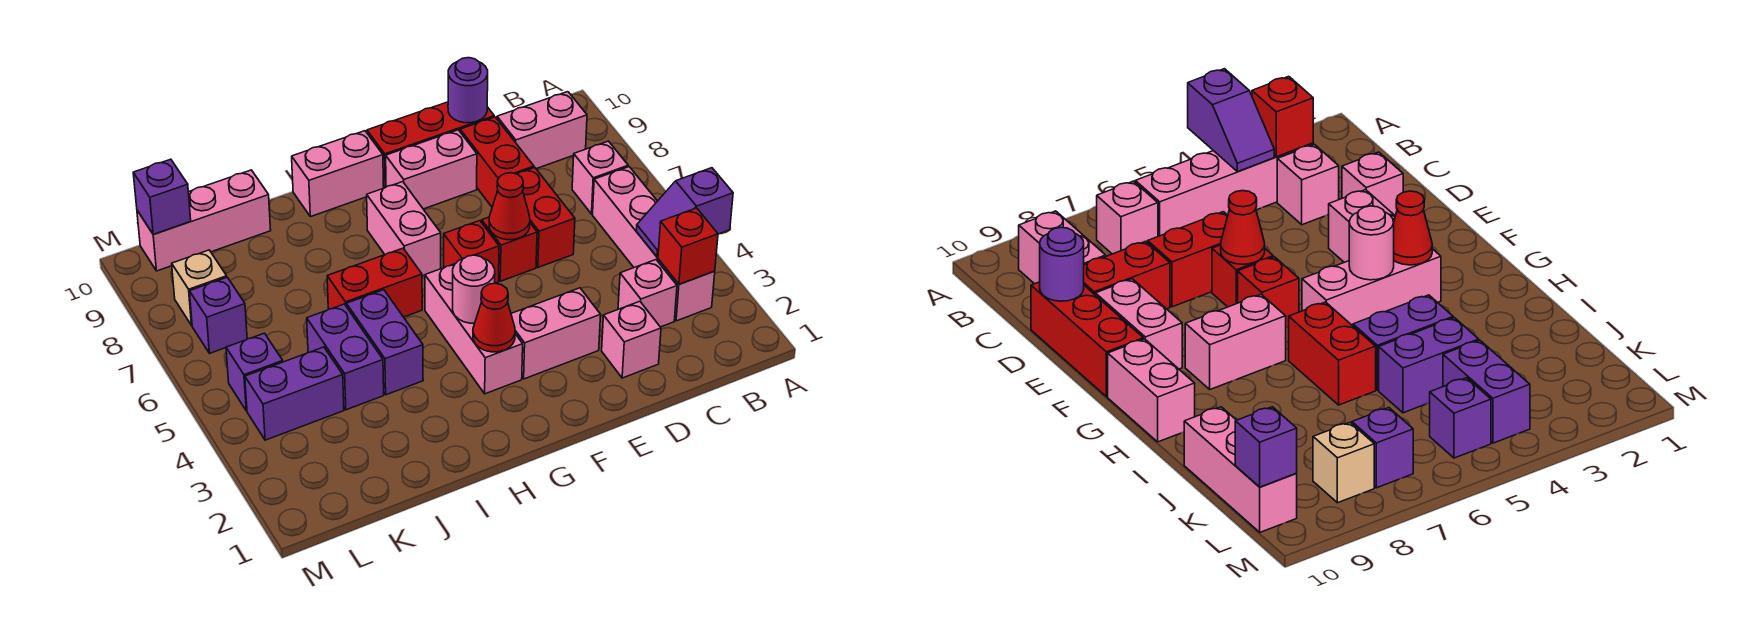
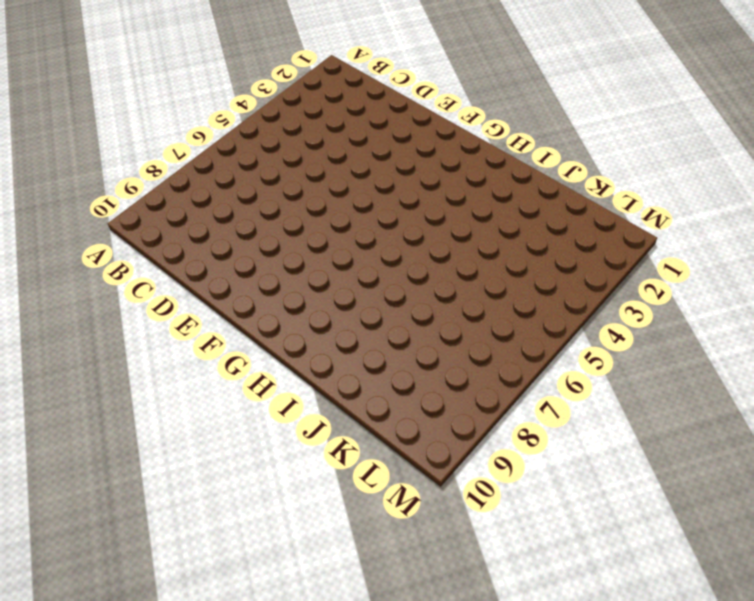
none -> pink 1x4 brick [593,167,715,321]
none -> pink 1x1 brick [572,141,628,214]
none -> pink 1x2 brick [497,92,587,169]
none -> pink 1x1 brick [618,260,677,327]

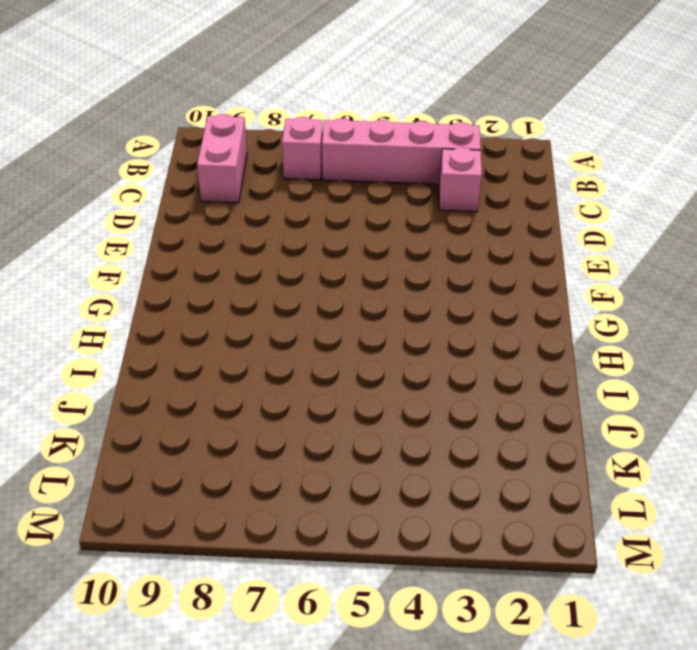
none -> pink 1x1 brick [602,301,661,378]
none -> red 1x2 brick [518,168,575,267]
none -> red 1x2 brick [460,117,534,207]
none -> red 1x3 brick [367,102,494,188]

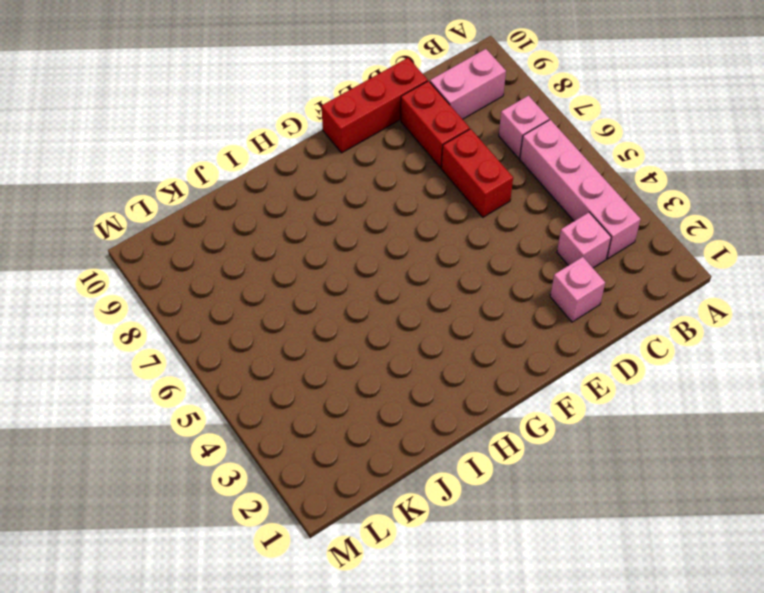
none -> pink 1x2 brick [511,288,601,379]
none -> red 1x1 brick [482,217,537,281]
none -> pink 1x2 brick [386,130,477,209]
none -> red 1x1 brick [444,221,499,283]

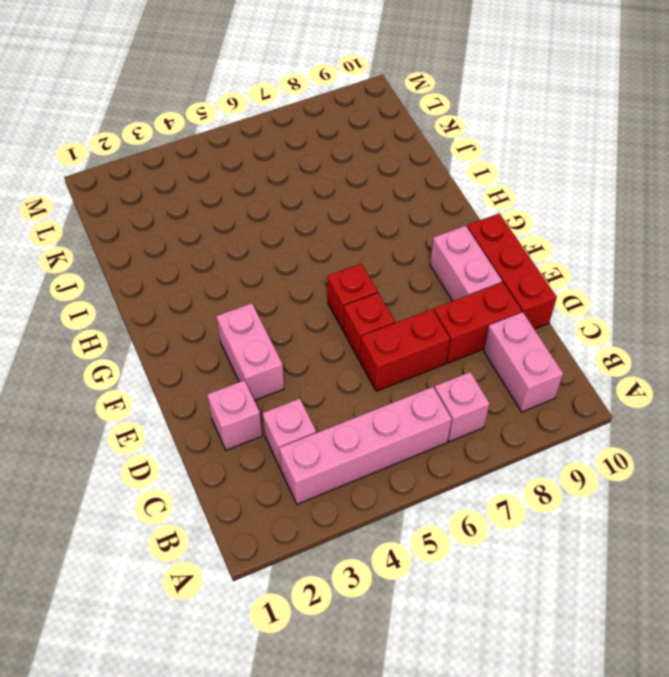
none -> pink 1x3 brick [425,264,523,394]
none -> pink 1x2 brick [367,182,441,276]
none -> pink 1x2 brick [292,131,384,217]
none -> red 1x2 brick [327,248,422,317]

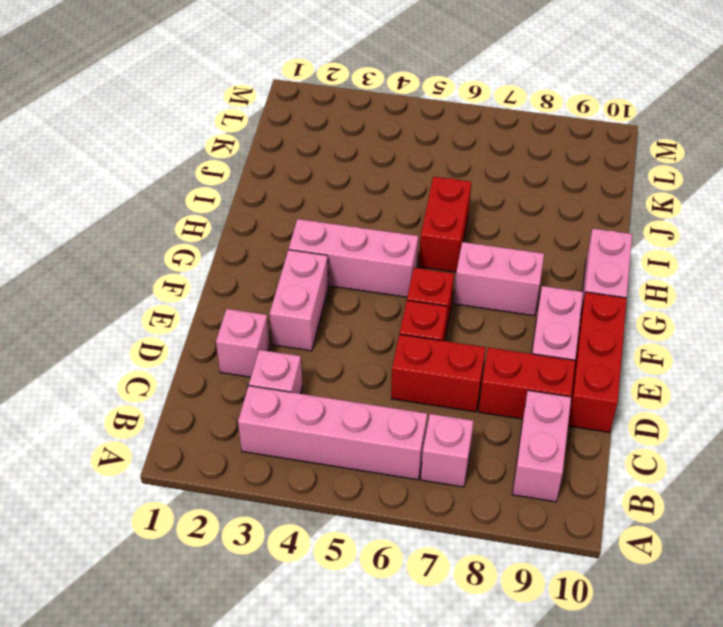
none -> purple 1x2 brick [346,290,423,395]
none -> purple 1x2 brick [307,304,384,410]
none -> pink 1x3 brick [137,170,271,271]
none -> purple 1x2 brick [245,347,344,440]

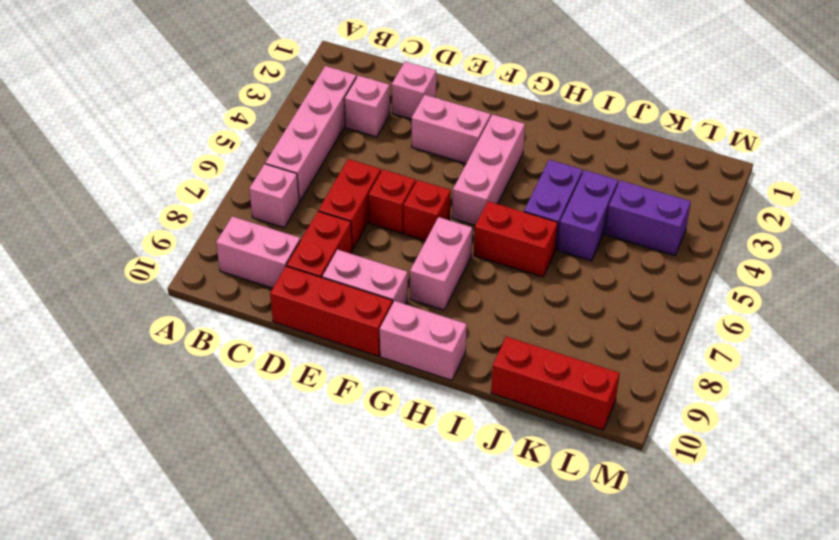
red 1x3 brick [491,337,619,430] -> pink 1x3 brick [137,170,271,271]
none -> purple 1x1 brick [226,333,283,411]
none -> purple 1x1 brick [190,277,247,353]
none -> tan 1x1 brick [172,250,227,325]
none -> purple 1x2 slope [636,168,733,257]

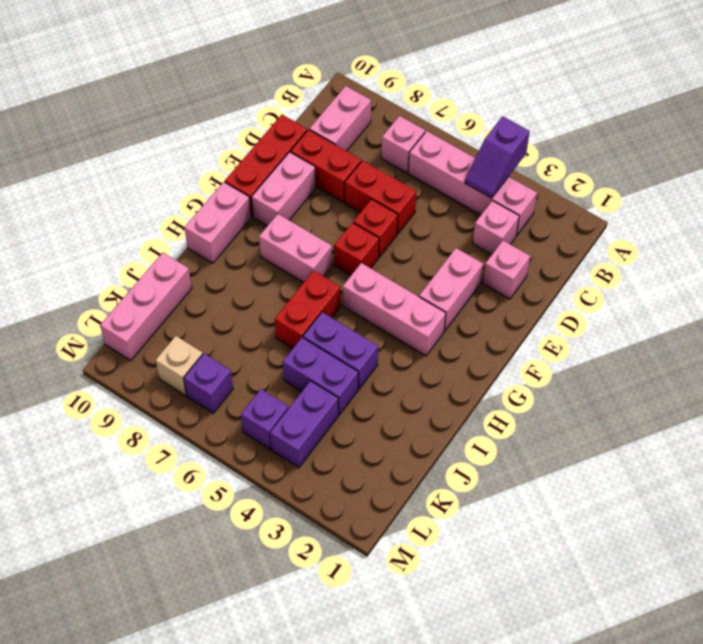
none -> red 1x1 brick [658,208,718,284]
none -> purple 1x1 round brick [448,58,488,123]
none -> red 1x1 cone [489,173,530,240]
none -> red 1x1 cone [473,283,515,352]

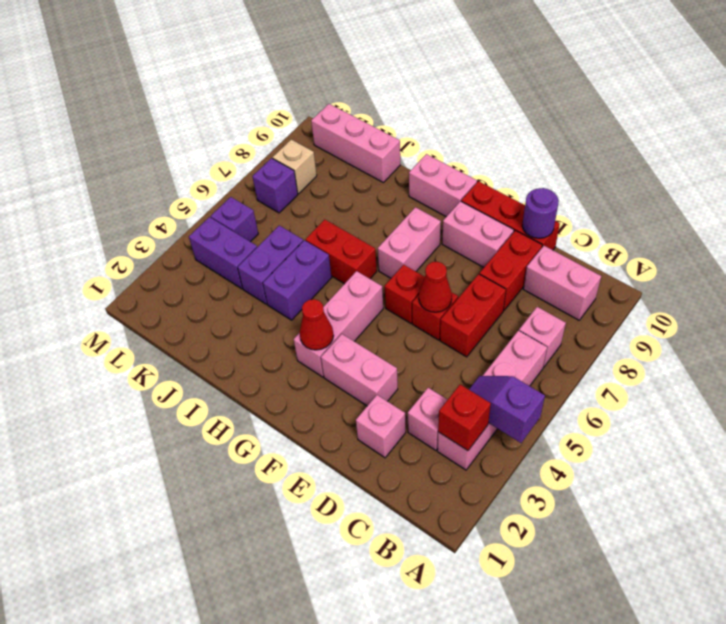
none -> pink 1x1 round brick [453,255,495,323]
none -> purple 1x1 brick [133,159,191,234]

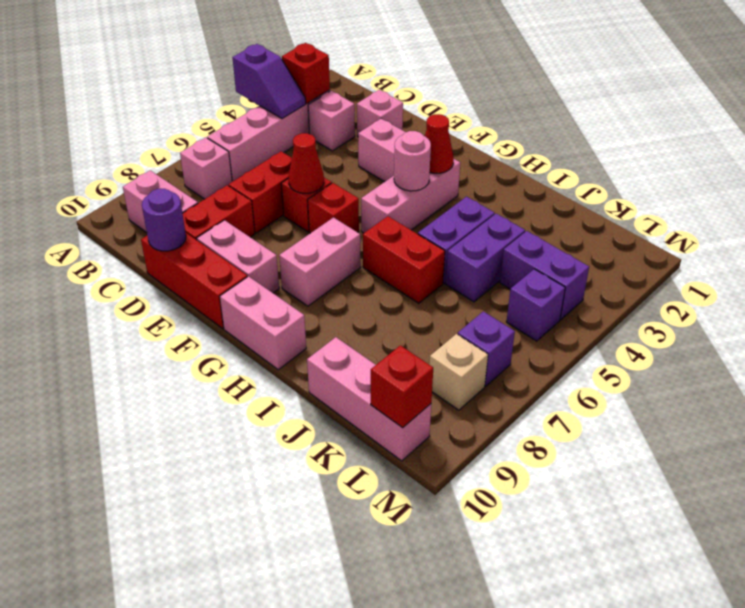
red 1x1 brick [371,345,433,428] -> purple 1x1 brick [133,159,191,234]

